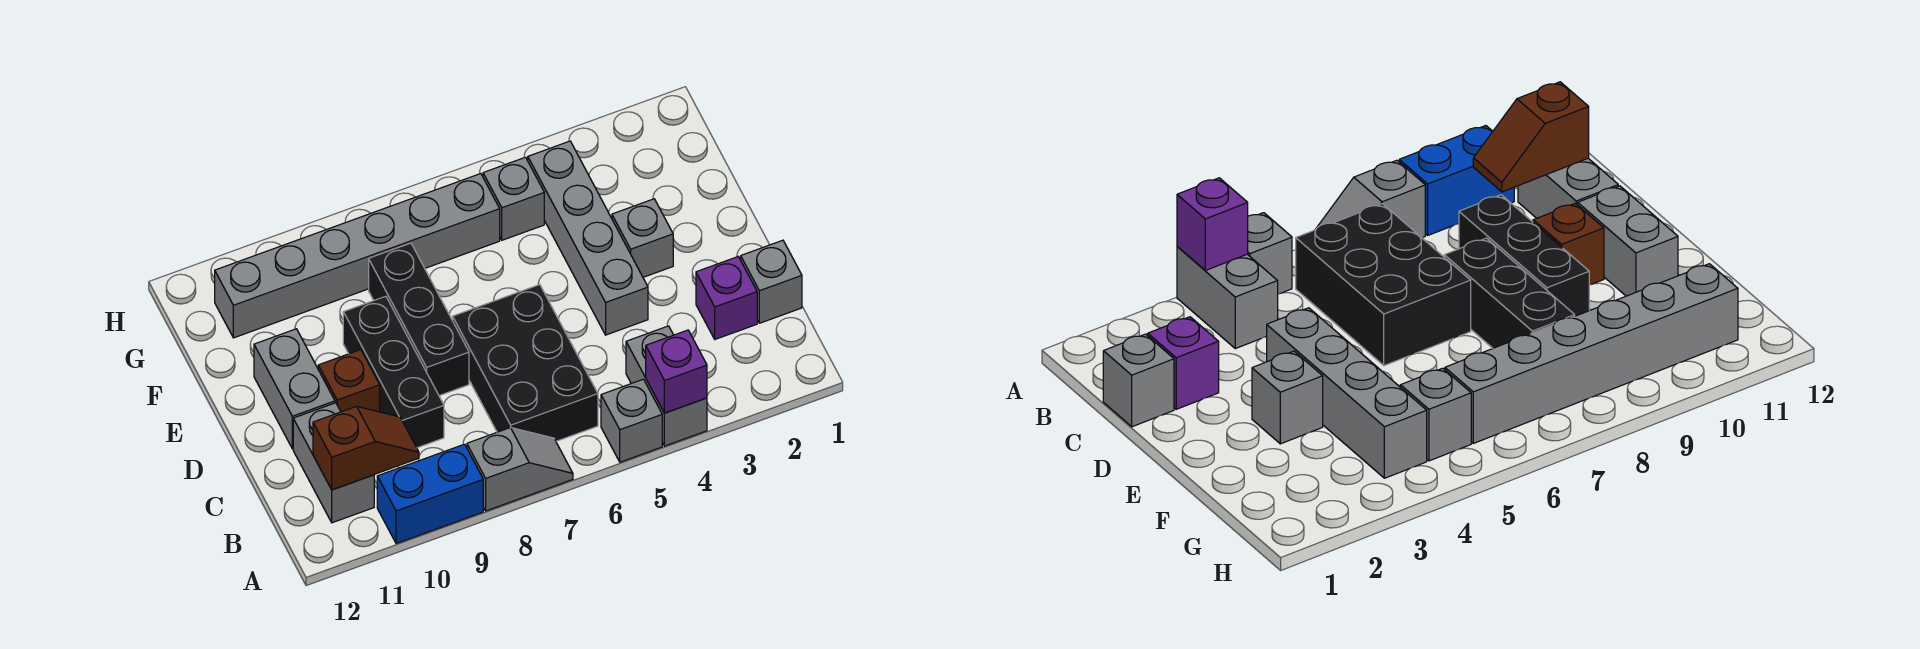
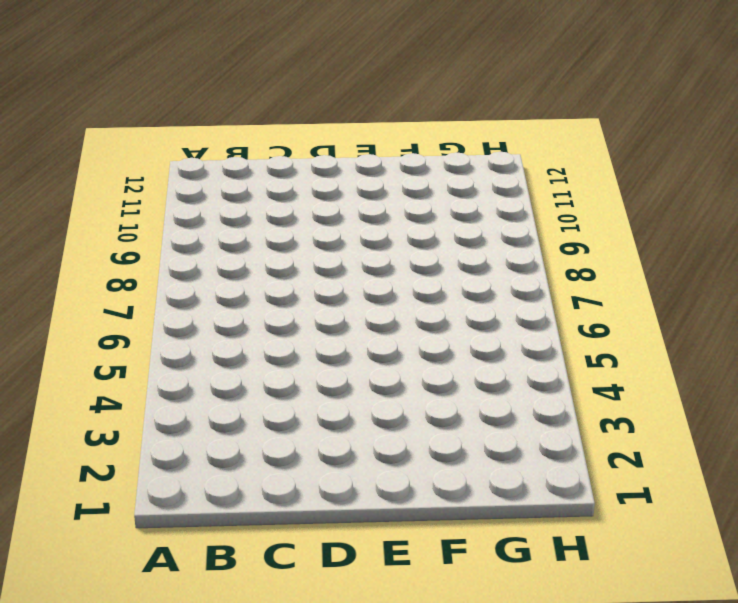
none -> grey 1x2 brick [626,326,707,446]
none -> grey 1x1 brick [601,379,662,462]
none -> grey 1x2 slope [467,428,573,511]

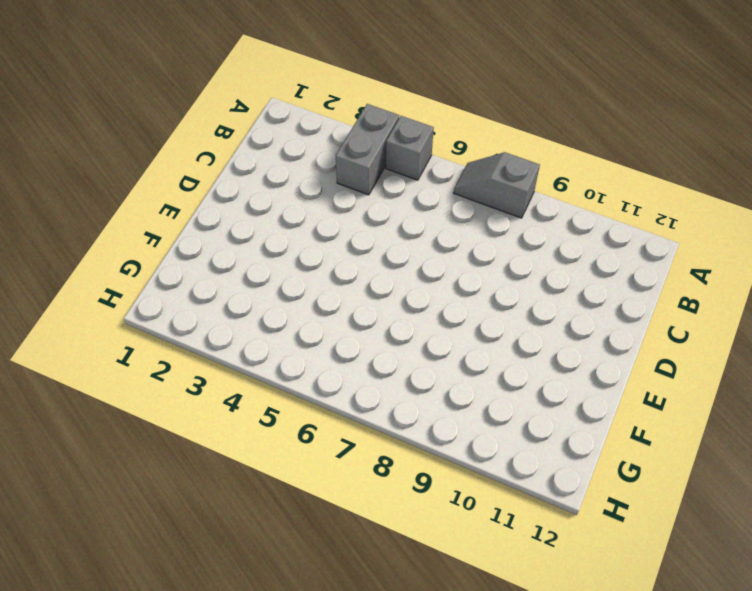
none -> blue 1x2 brick [377,444,483,544]
none -> black 2x3 brick [453,285,598,441]
none -> grey 1x2 brick [293,403,374,523]

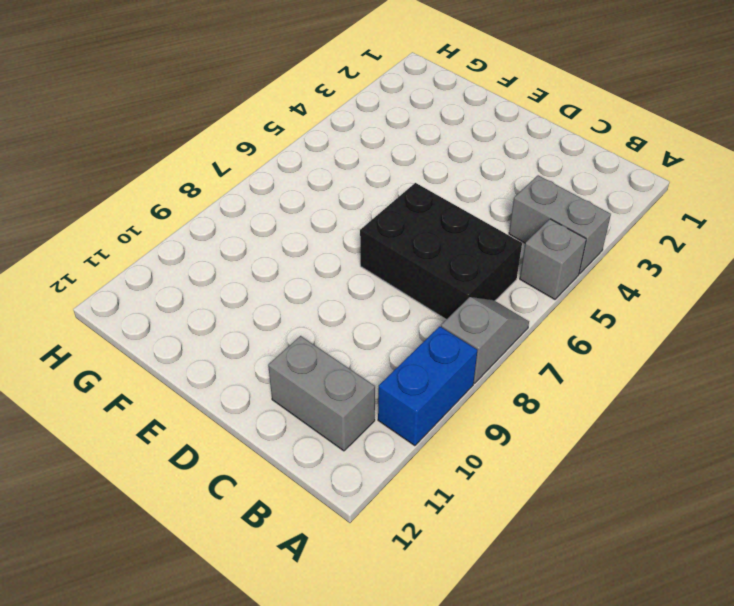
none -> grey 1x1 brick [741,240,802,323]
none -> purple 1x1 brick [696,257,757,339]
none -> black 1x3 brick [343,296,444,448]

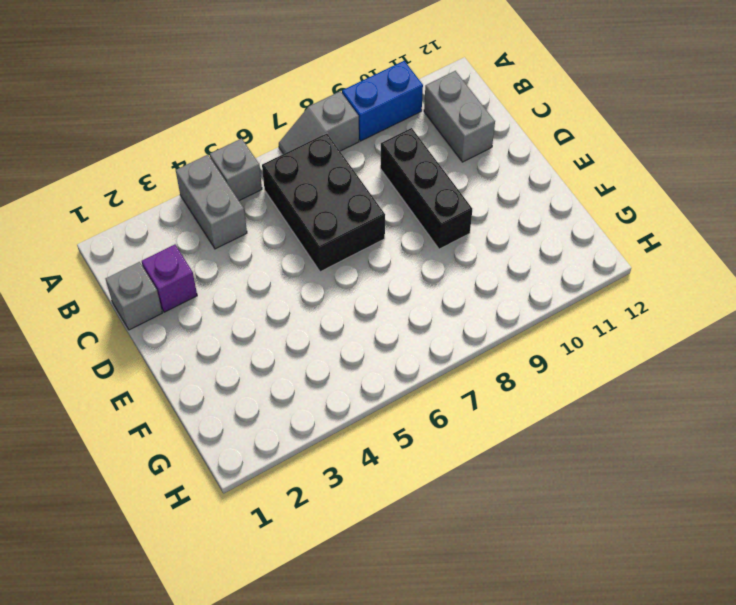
none -> grey 1x4 brick [528,141,648,335]
none -> black 1x3 brick [369,243,469,396]
none -> brown 1x1 brick [318,350,380,412]

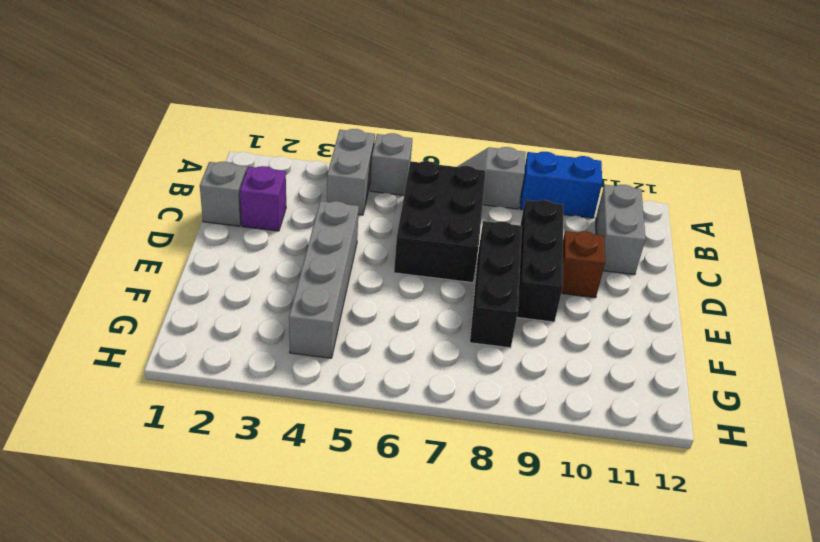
none -> grey 1x2 brick [254,329,335,449]
none -> grey 1x1 brick [612,199,673,277]
none -> grey 1x1 brick [483,157,544,240]

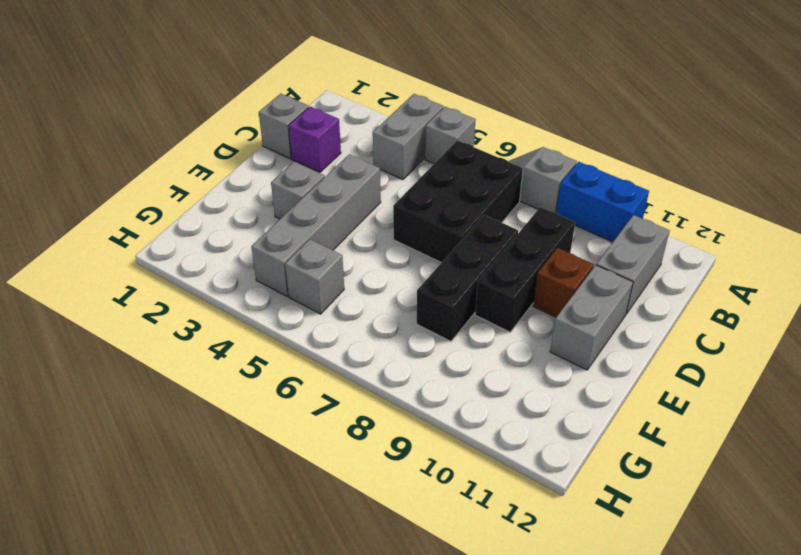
none -> grey 1x6 brick [215,174,500,338]
none -> purple 1x1 brick [646,330,707,413]
none -> brown 1x2 slope [313,406,419,490]

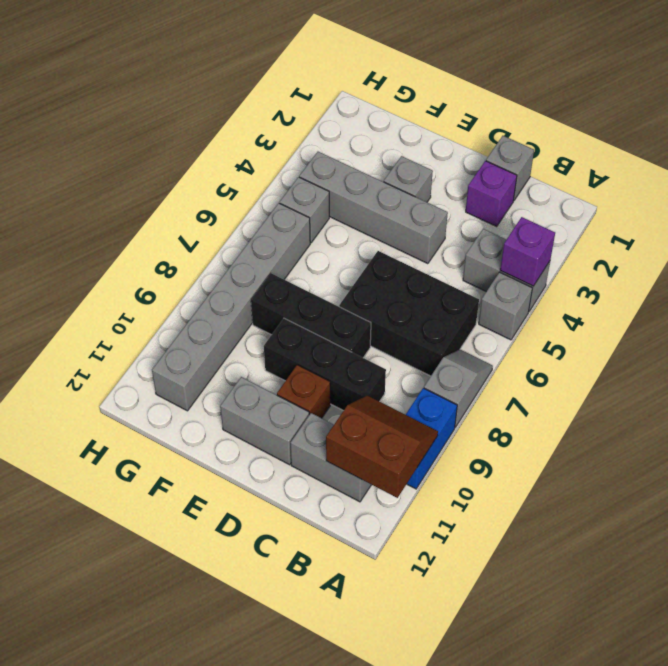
brown 2x2 slope [326,396,438,498] -> brown 1x2 slope [313,406,419,490]

